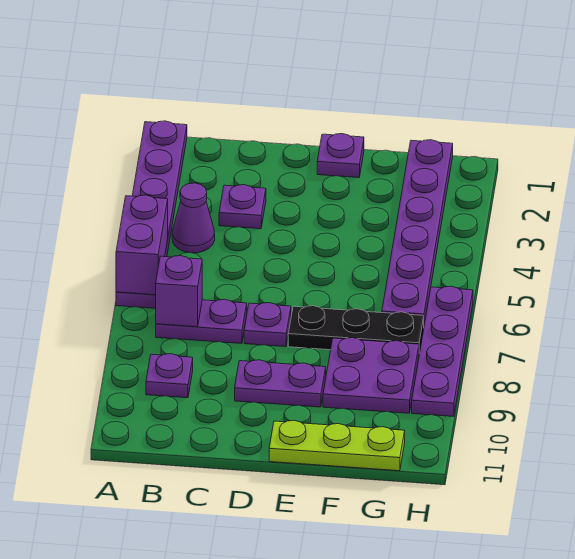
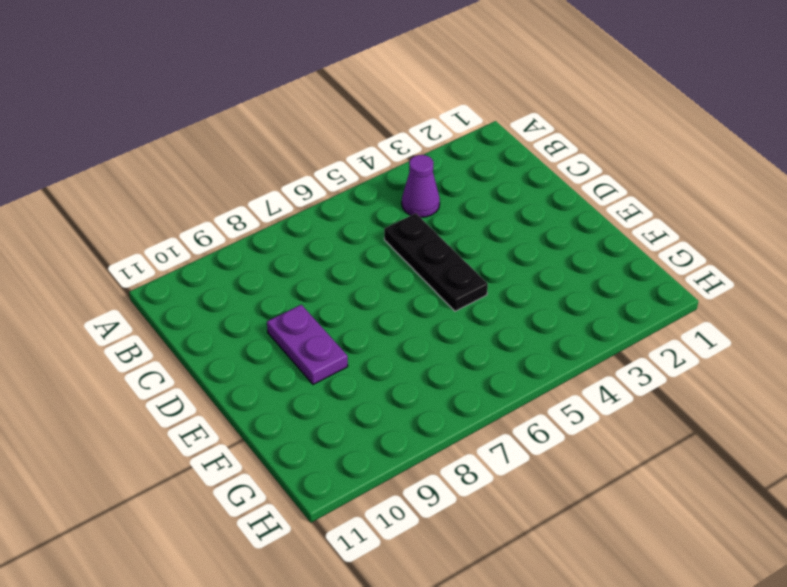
black 1x3 plate [384,213,488,311] -> black 1x3 plate moved to [288,306,424,354]
none -> purple 1x6 plate [116,121,187,308]
none -> purple 1x2 plate [156,299,247,344]
none -> purple 1x1 plate [146,354,193,398]

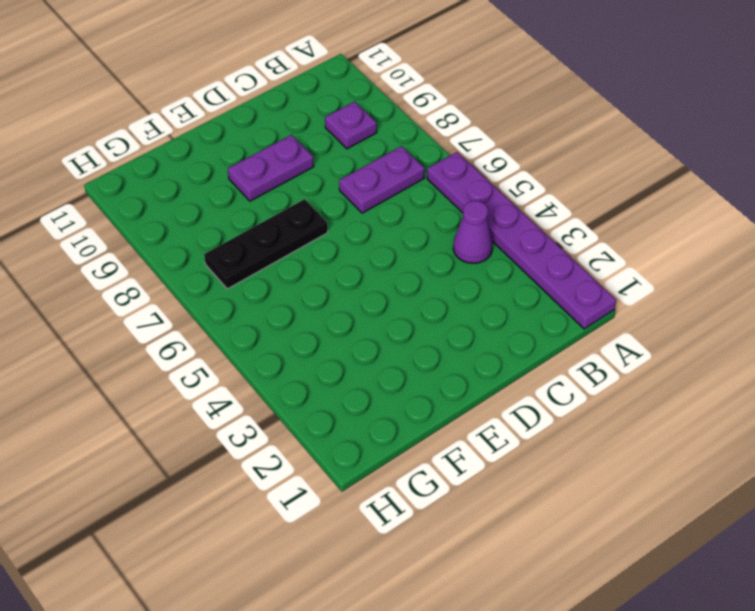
none -> purple 1x1 plate [219,185,266,229]
none -> purple 1x1 plate [244,303,291,347]
none -> purple 1x1 plate [317,134,364,178]

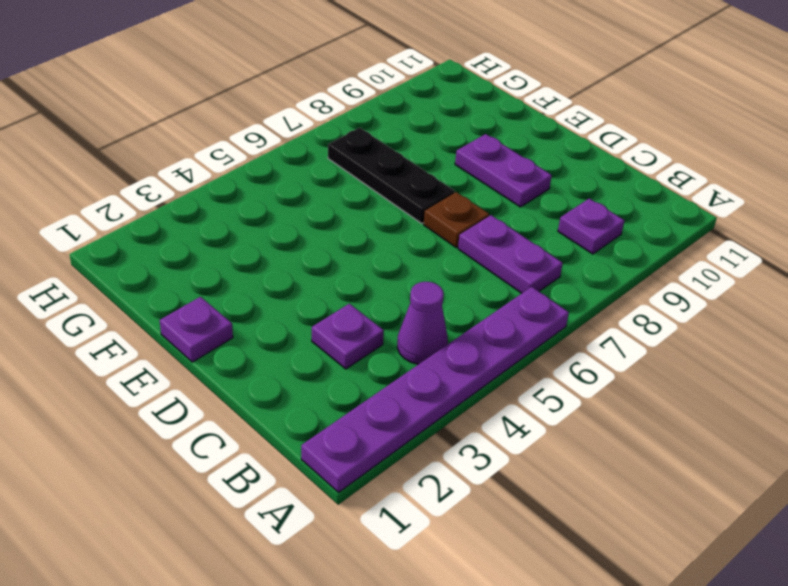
brown 1x1 plate [424,192,489,247] -> purple 1x1 plate [244,303,291,347]
none -> lime 1x3 plate [269,421,405,471]
none -> purple 2x2 plate [323,338,419,413]
none -> purple 1x6 plate [382,140,453,324]

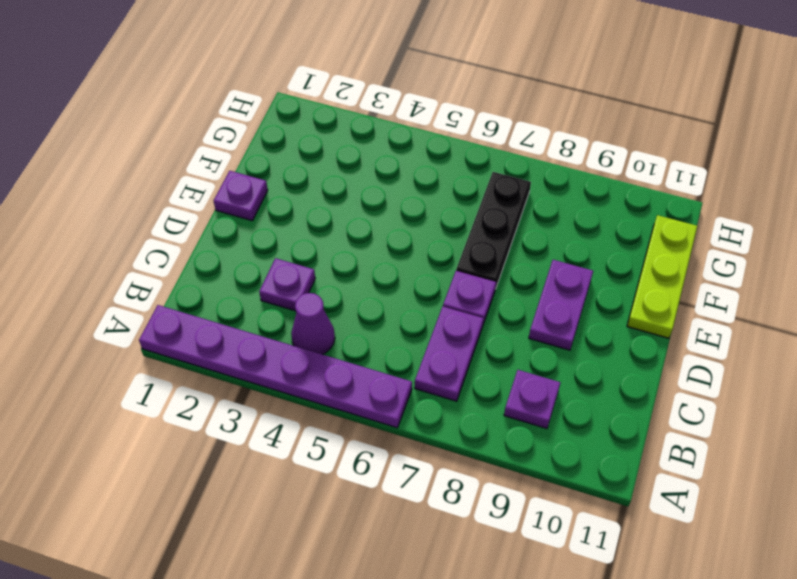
none -> purple 2x2 plate [323,338,419,413]
none -> purple 1x6 plate [382,140,453,324]
none -> purple 1x4 plate [412,286,473,417]

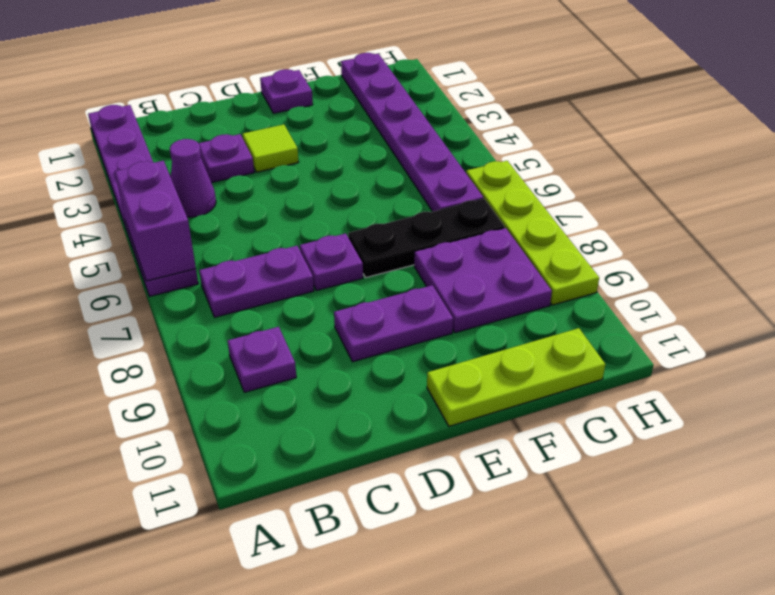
lime 1x1 tile [243,125,299,172] -> none
lime 1x4 plate [466,161,599,305] -> purple 1x4 plate [412,286,473,417]
none -> purple 1x1 brick [156,256,202,327]

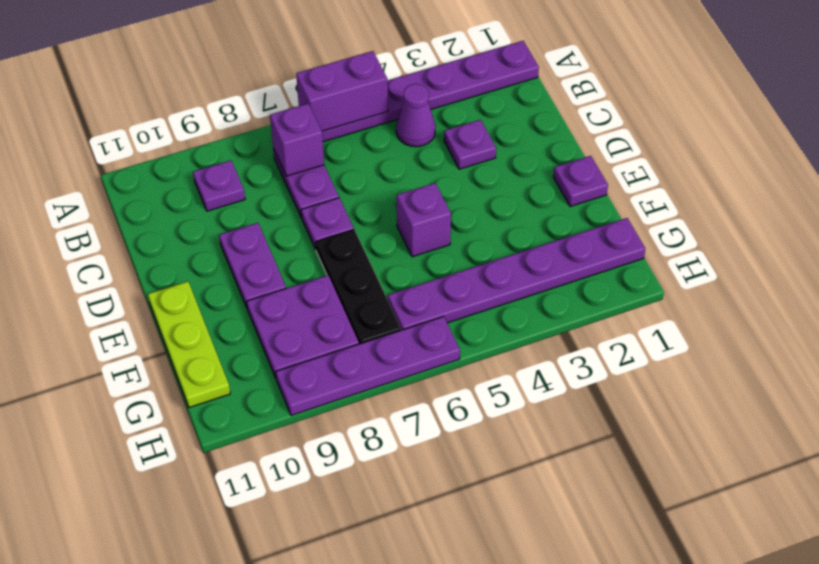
purple 1x1 brick [397,183,451,257] -> none

